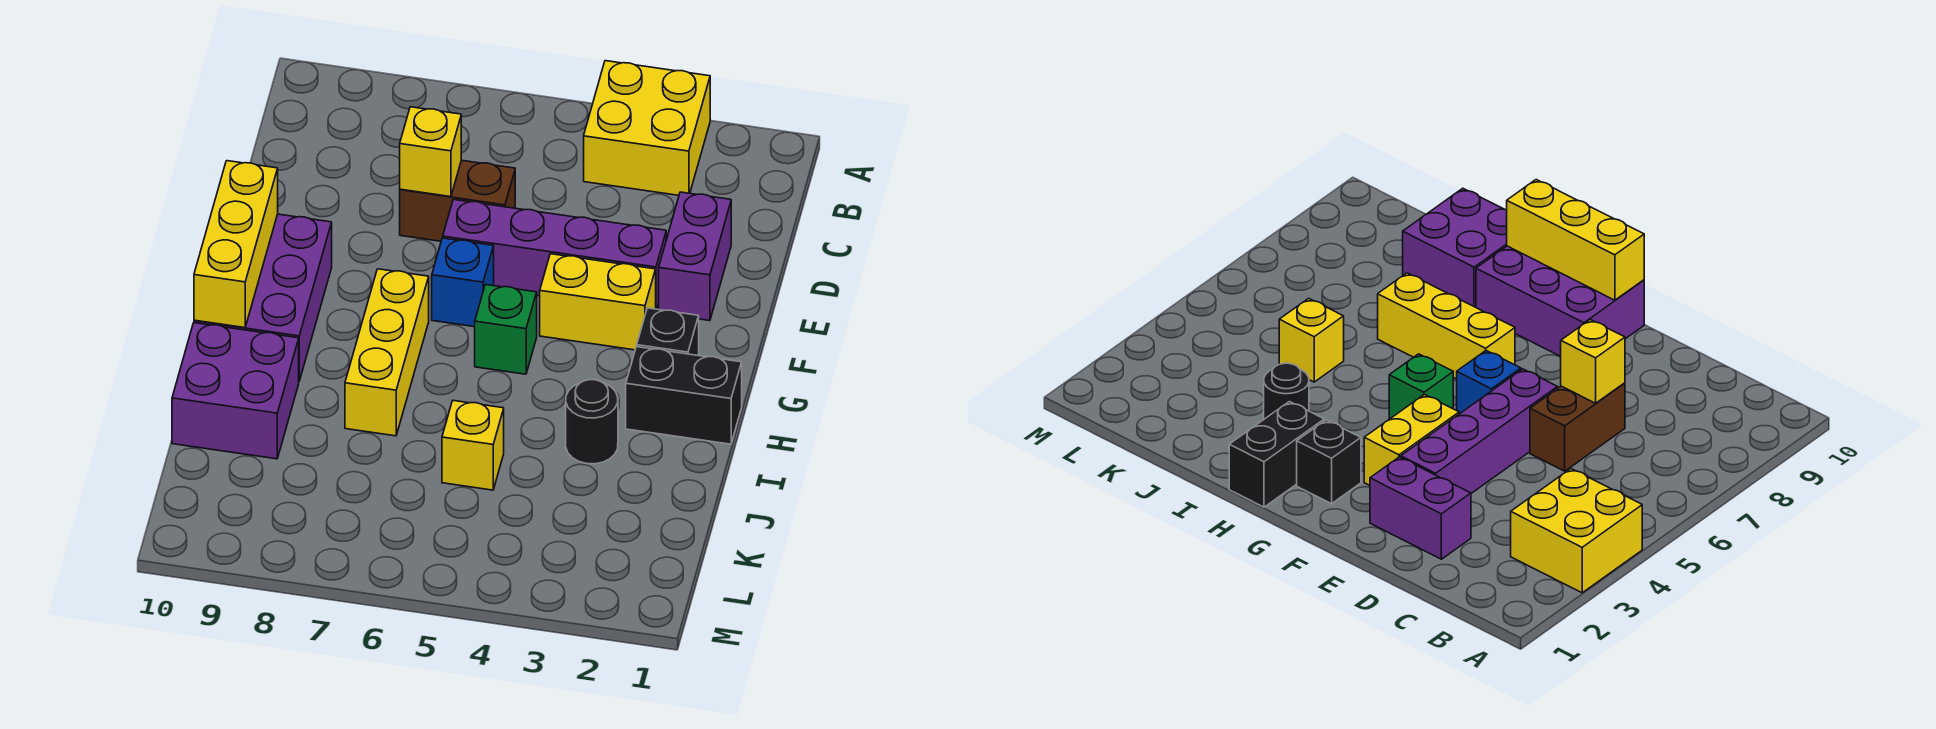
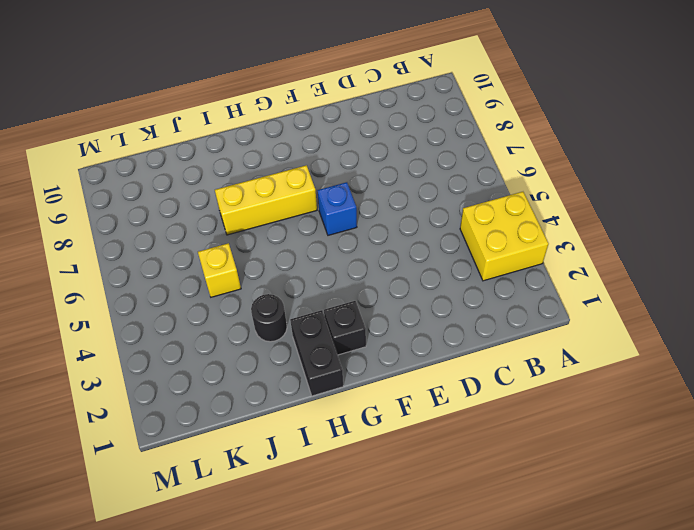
none -> purple 1x2 brick [659,192,731,321]
none -> brown 1x2 brick [400,160,515,241]
none -> purple 1x4 brick [443,199,666,309]

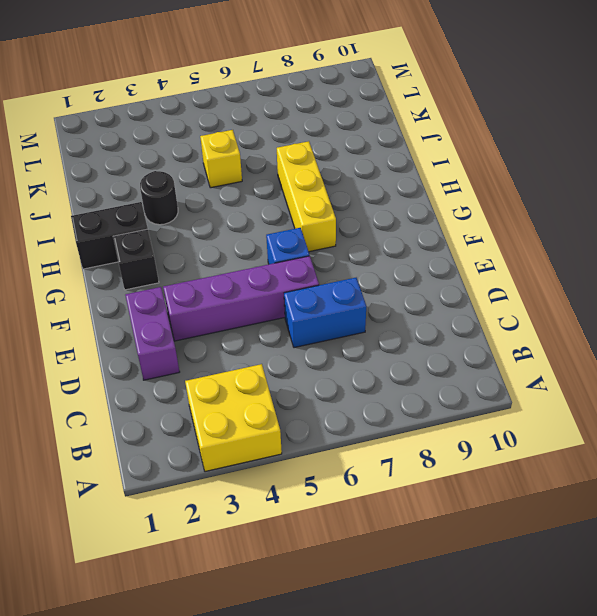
blue 1x2 brick [284,278,366,348] -> brown 1x2 brick [400,160,515,241]
none -> yellow 1x2 brick [540,254,656,350]
none -> purple 2x3 brick [194,214,332,381]
none -> green 1x1 brick [475,285,537,374]

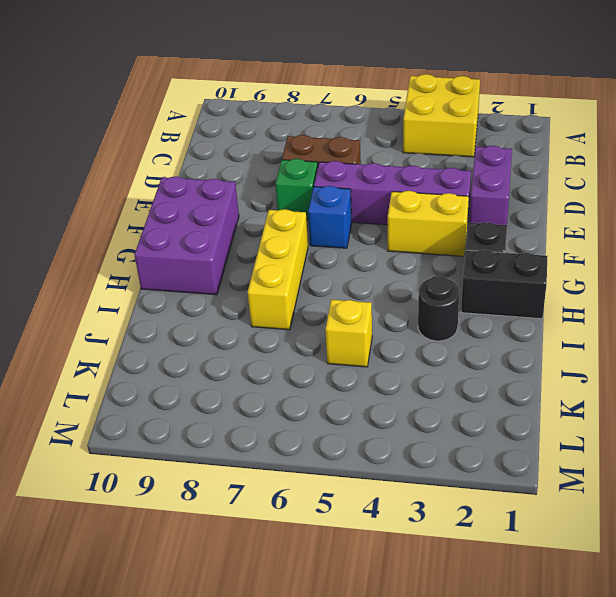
green 1x1 brick [276,159,318,220] -> green 1x1 brick moved to [475,285,537,374]
none -> purple 2x2 brick [172,323,299,459]
none -> yellow 1x1 brick [400,107,461,197]
none -> yellow 1x3 brick [194,161,278,328]

